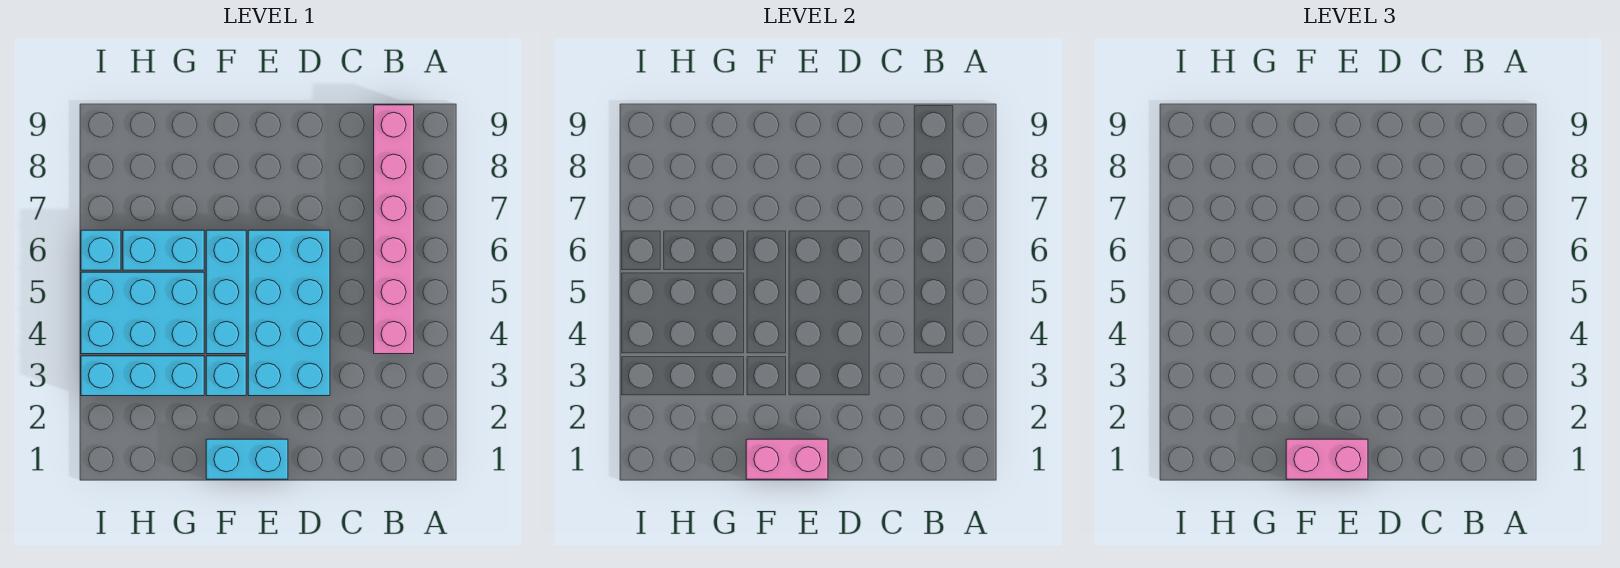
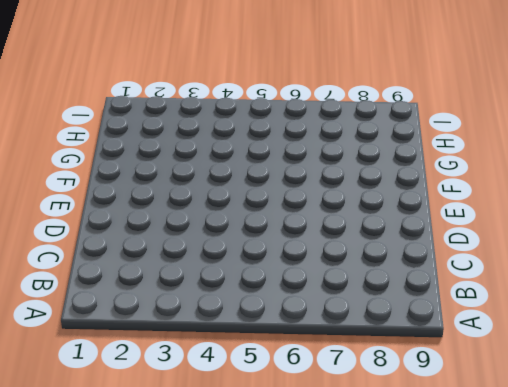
none -> pink 1x6 brick [374,105,414,354]
none -> cyan 2x4 brick [248,230,330,396]

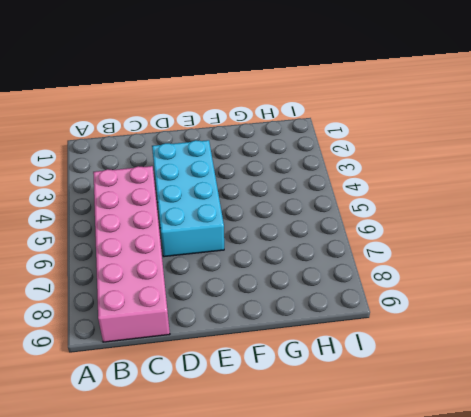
pink 2x6 brick [93,166,170,342] -> pink 1x6 brick [374,105,414,354]
none -> cyan 1x2 brick [206,439,288,479]
none -> cyan 1x1 brick [206,356,246,396]

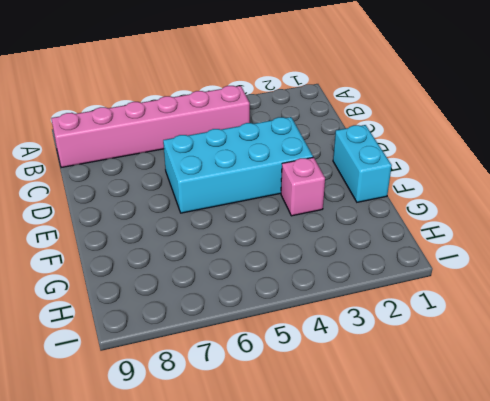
pink 1x1 brick [281,157,325,216] -> cyan 1x1 brick [206,356,246,396]
none -> cyan 1x3 brick [206,230,246,354]
none -> cyan 1x3 brick [81,356,204,396]

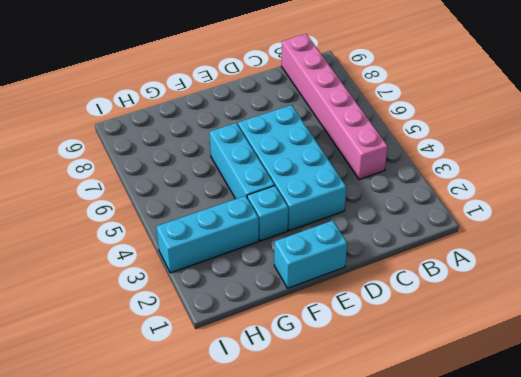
none -> cyan 2x3 brick [81,272,204,354]
none -> cyan 1x2 brick [123,230,204,270]

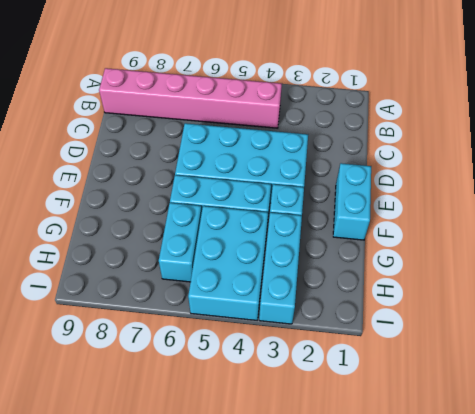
none -> cyan 1x1 brick [81,230,121,270]
none -> pink 1x2 brick [746,439,828,479]

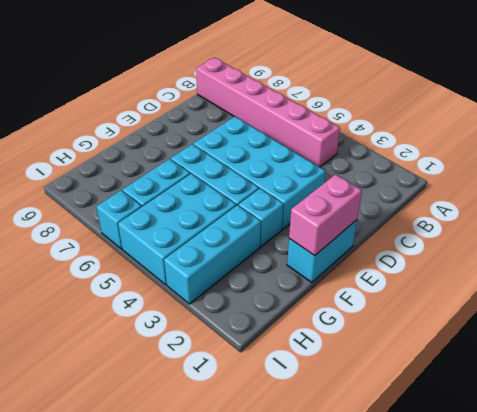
none -> pink 1x2 brick [1286,439,1368,479]

